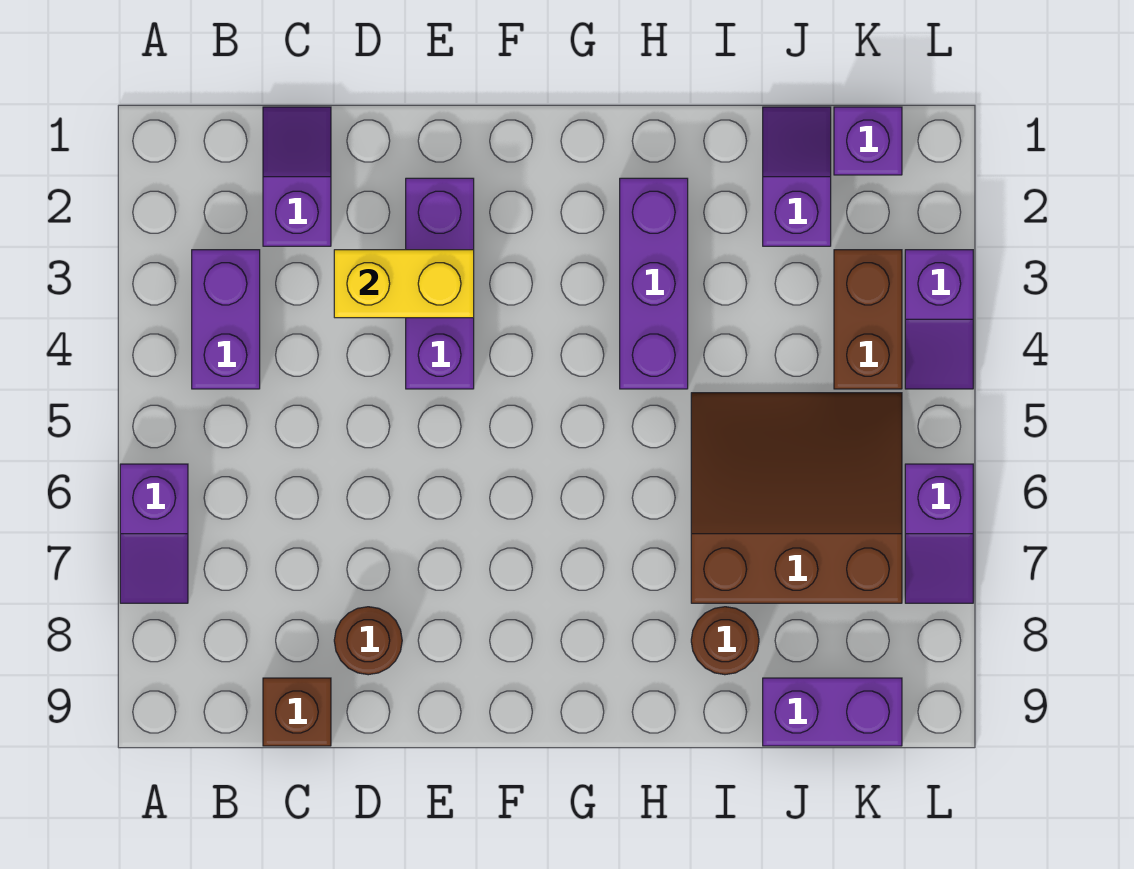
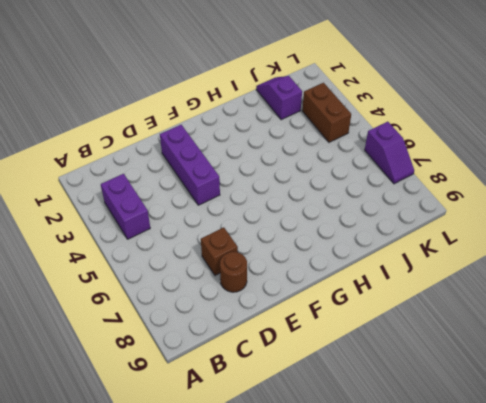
brown 1x1 brick [201,227,238,275] -> brown 1x1 brick moved to [263,678,331,746]
none -> purple 1x2 slope [120,464,188,603]
none -> purple 1x2 slope [263,107,331,246]
none -> purple 1x3 brick [620,178,688,389]

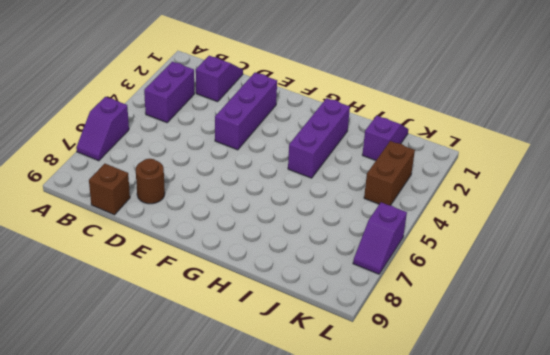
none -> brown 3x3 slope [691,393,902,603]
none -> brown 1x1 round brick [691,607,759,675]
none -> purple 1x2 brick [763,678,902,746]

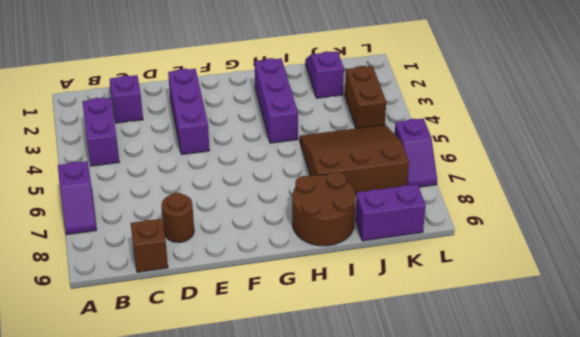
brown 2x2 round brick [292,172,356,246] -> brown 1x1 round brick [691,607,759,675]
none -> purple 1x1 brick [834,107,902,175]
none -> purple 1x2 slope [905,250,973,389]
none -> yellow 1x2 brick [334,250,474,318]

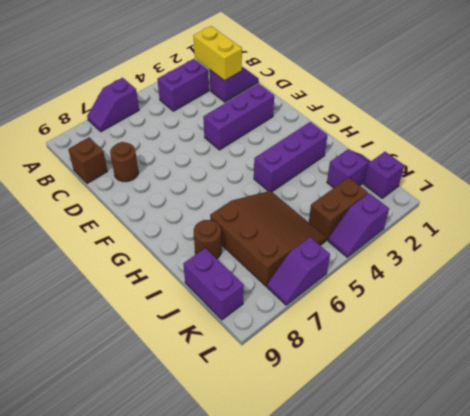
yellow 1x2 brick [193,26,242,81] -> yellow 1x2 brick moved to [334,250,474,318]

